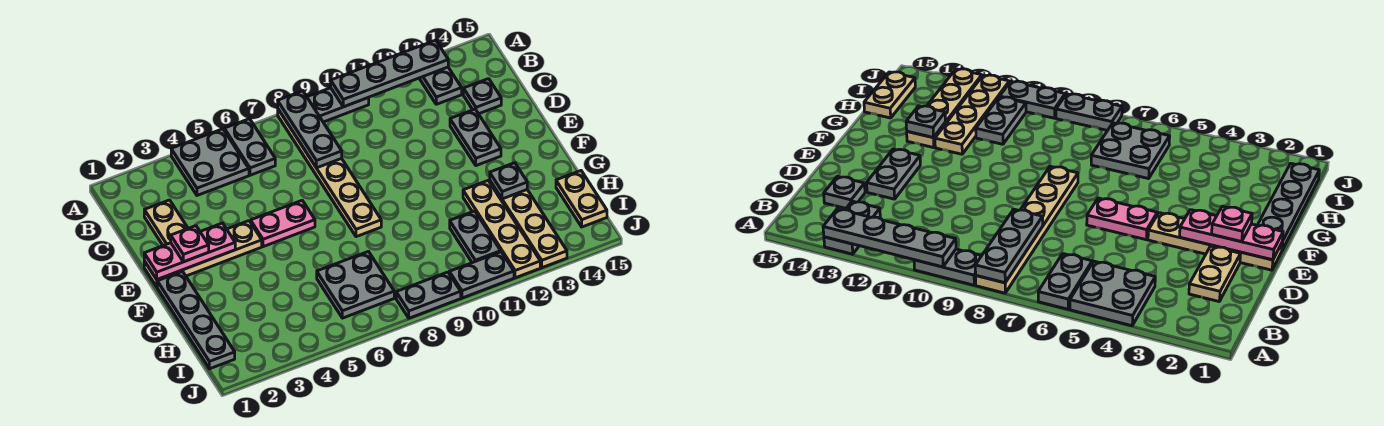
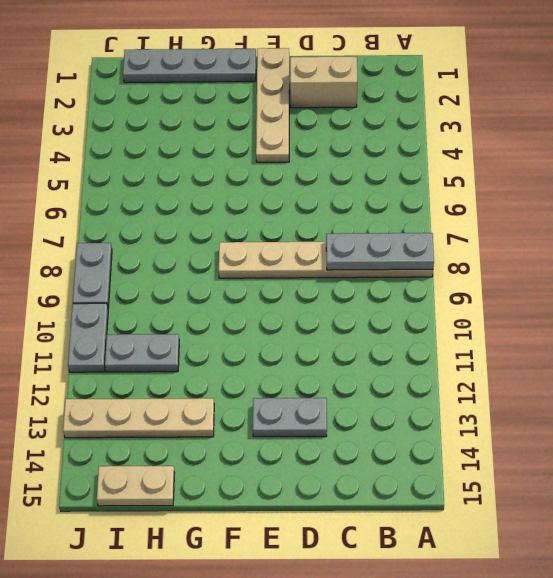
tan 1x2 brick [290,57,357,108] -> tan 1x2 plate [144,200,188,246]
none -> grey 2x2 plate [171,129,249,195]
none -> grey 1x2 plate [224,119,275,175]
none -> grey 1x2 plate [307,88,369,122]

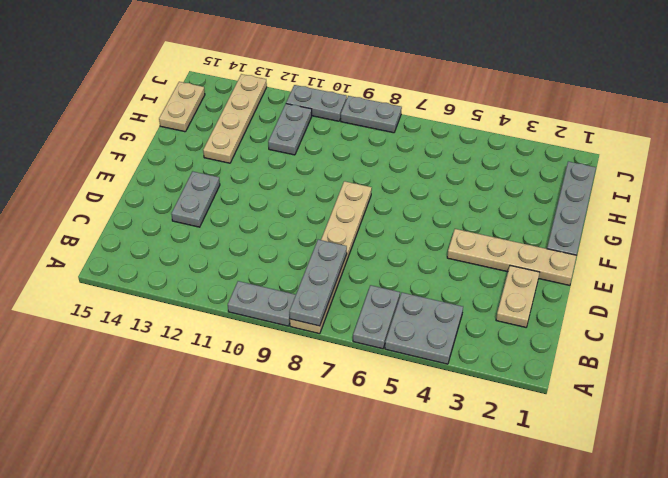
none -> grey 1x2 plate [419,67,462,104]
none -> grey 1x1 plate [463,79,501,114]
none -> pink 1x2 plate [251,201,315,247]

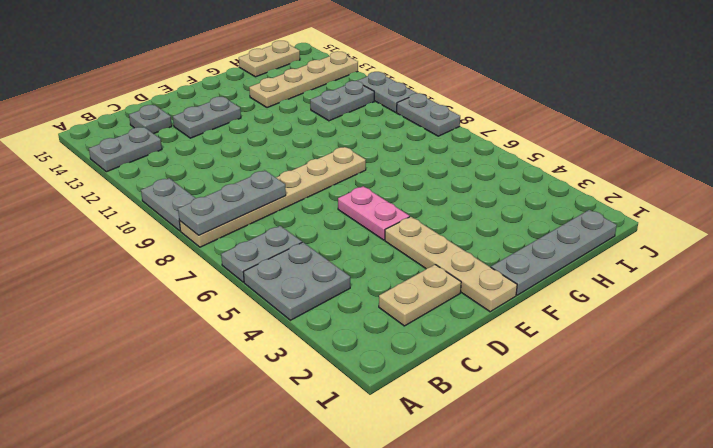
none -> tan 1x4 plate [463,181,540,278]
none -> grey 2x2 plate [317,252,394,318]
none -> grey 1x4 plate [331,40,448,107]

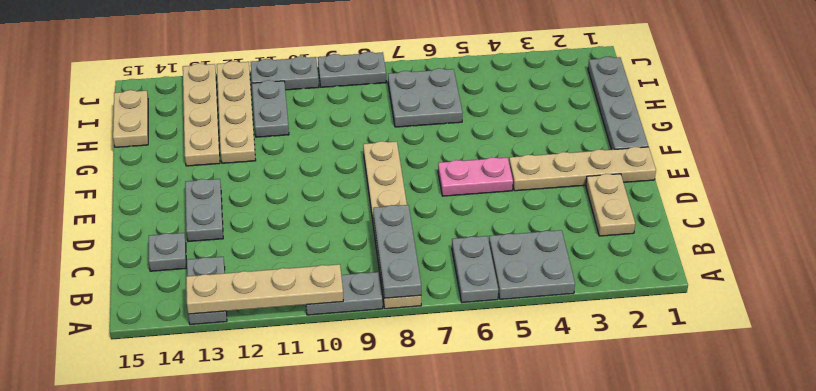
tan 1x4 plate [186,264,343,314] -> grey 1x4 plate [331,40,448,107]
none -> pink 1x3 plate [144,223,235,279]
none -> grey 1x1 plate [490,163,527,199]
none -> pink 1x1 plate [171,226,209,262]

